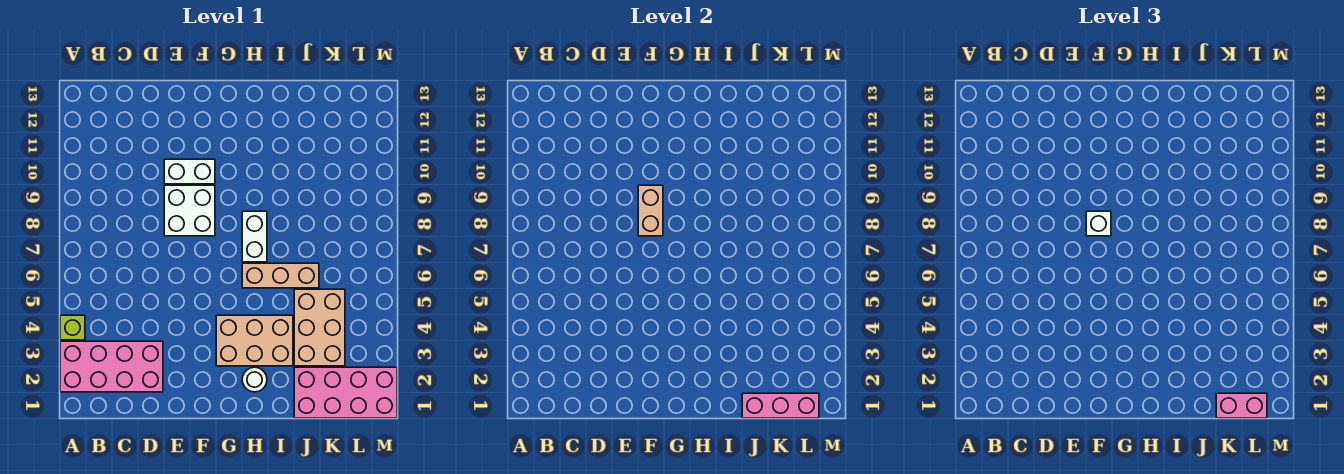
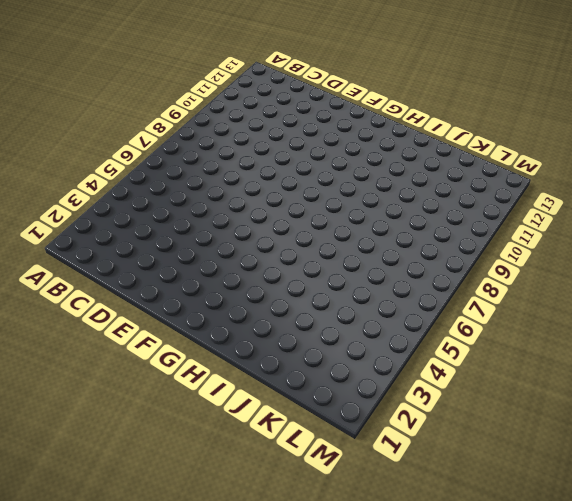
none -> pink 2x4 brick [60,341,163,392]
none -> lime 1x1 brick [60,315,85,340]
none -> white 2x2 brick [164,185,215,236]

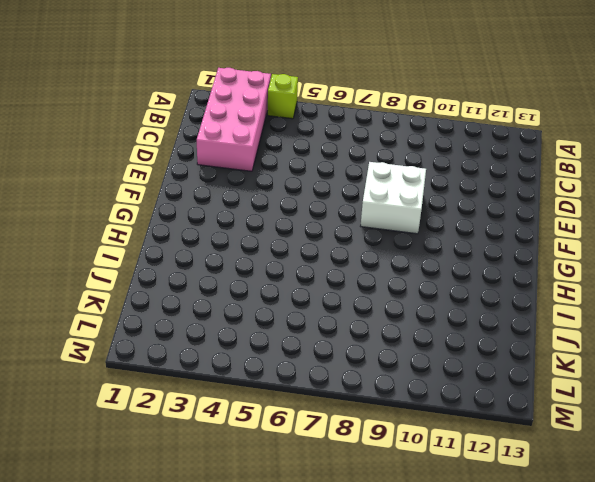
none -> white 1x2 brick [164,159,215,184]
none -> tan 2x3 brick [216,315,293,366]
none -> white 1x1 round brick [242,367,267,392]

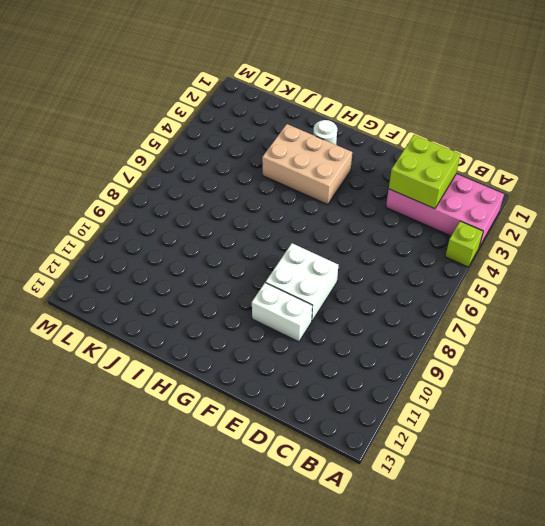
lime 2x2 brick [389,135,461,209] -> none
none -> tan 1x3 brick [242,263,319,288]
none -> white 1x2 brick [242,211,267,262]
none -> pink 2x4 brick [294,367,397,418]

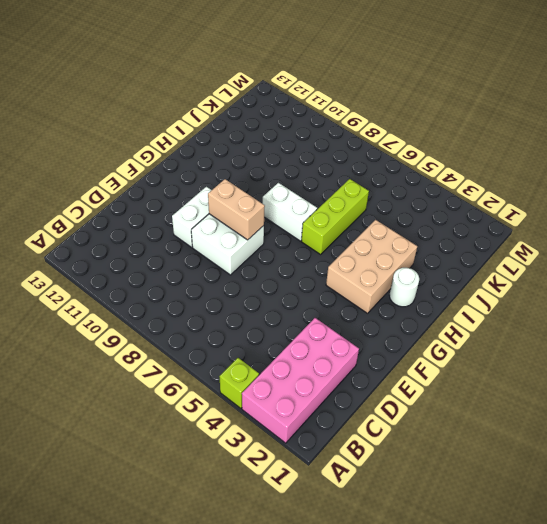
lime 1x3 brick [301,179,369,254] -> tan 1x3 brick [242,263,319,288]
none -> pink 2x4 brick [294,367,397,418]
none -> tan 2x3 brick [294,289,345,366]
none -> pink 1x3 brick [742,393,819,418]

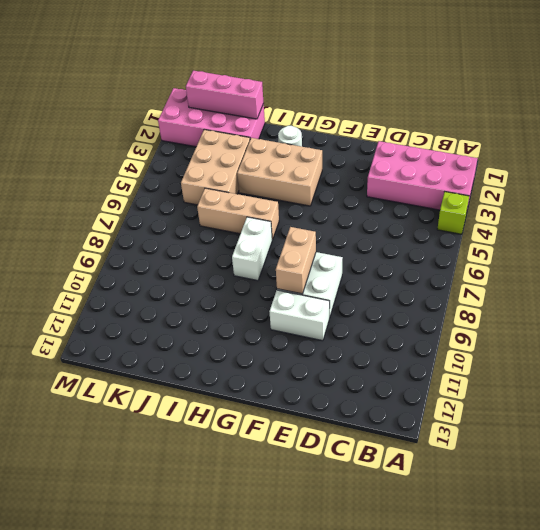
none -> white 1x1 brick [1086,211,1111,236]
none -> pink 1x2 brick [1216,393,1267,418]

